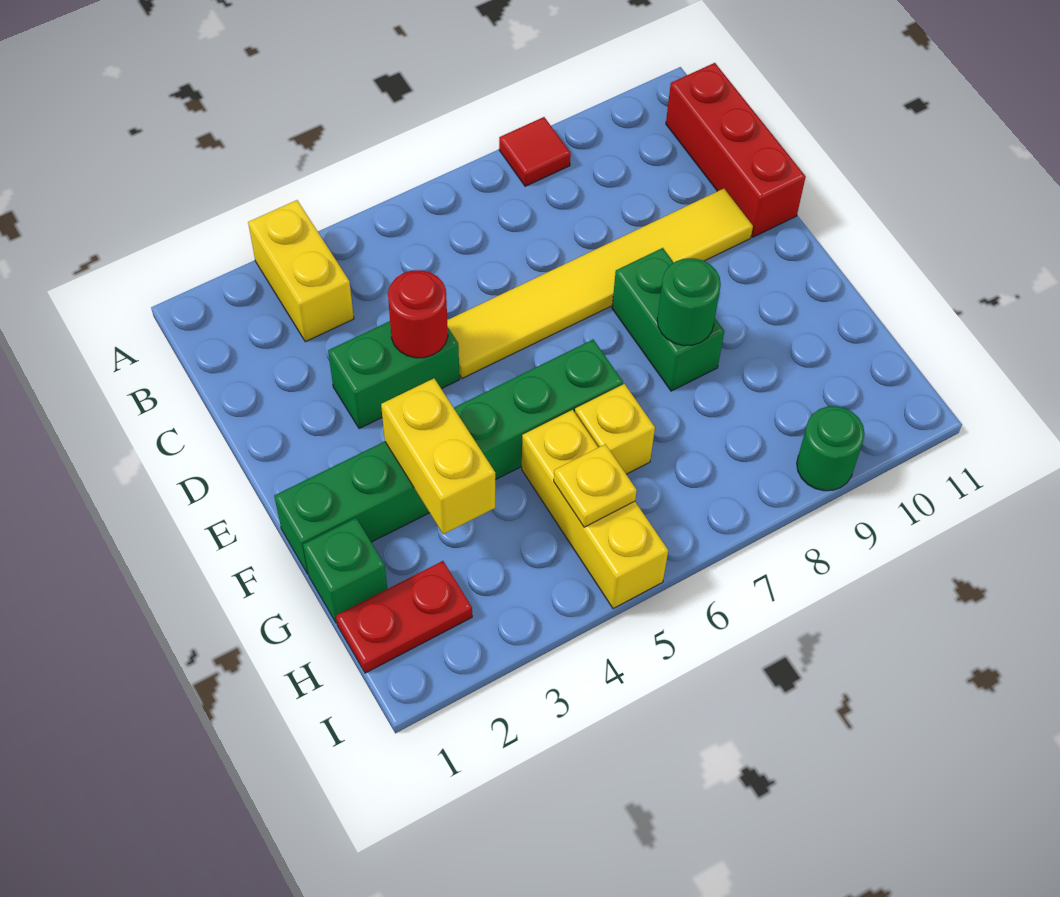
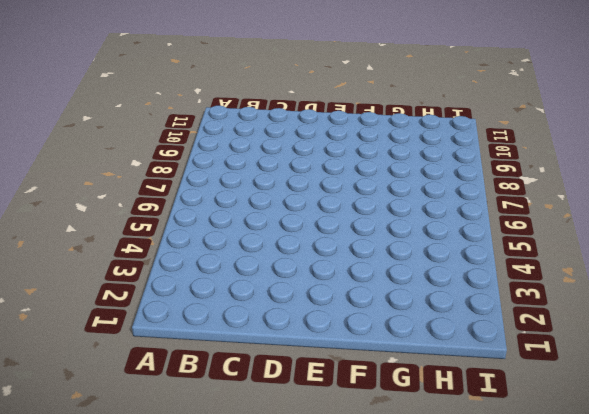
none -> yellow 1x2 brick [248,200,354,342]
none -> red 1x1 tile [499,117,571,186]
none -> red 1x3 brick [666,63,806,237]

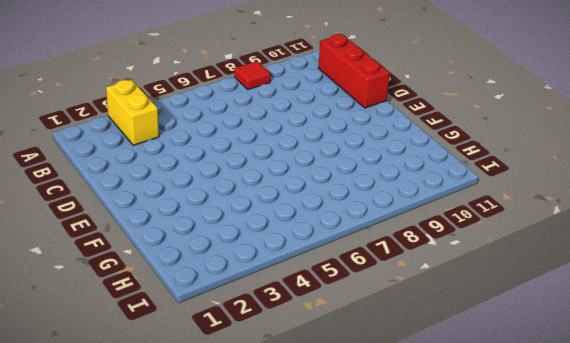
none -> green 1x2 brick [328,321,460,429]
none -> yellow 1x6 tile [447,189,753,379]
none -> green 1x2 brick [612,248,724,391]

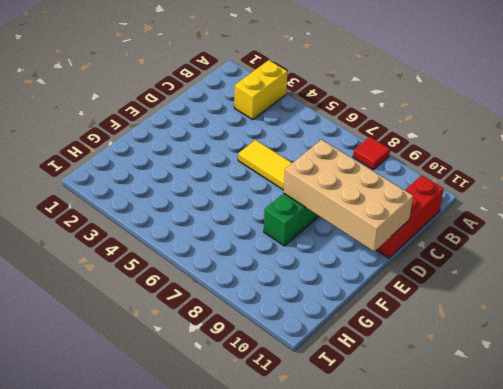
tan 2x4 brick [284,140,413,252] -> none
none -> green 1x2 brick [328,321,460,429]
none -> green 1x6 brick [274,340,623,574]
none -> green 1x1 brick [303,518,387,623]

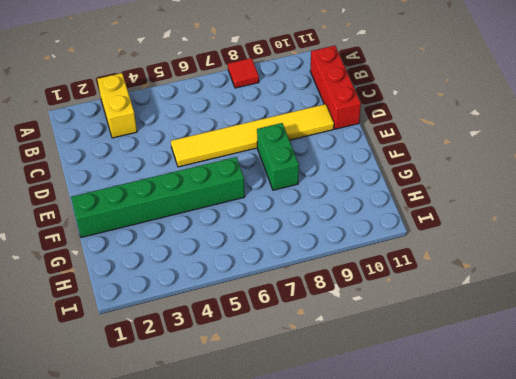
none -> green 1x2 brick [328,321,460,429]
none -> green 1x1 brick [303,518,387,623]
none -> yellow 1x3 brick [522,410,668,609]

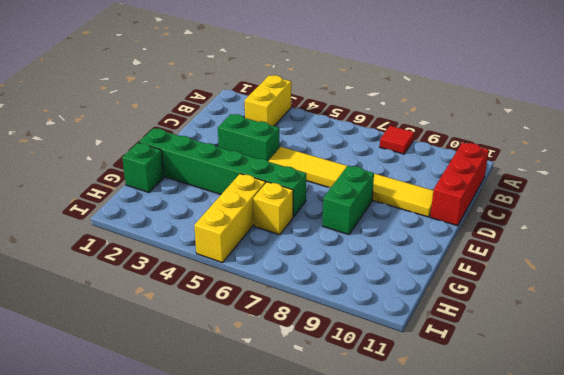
none -> red 1x2 plate [336,561,472,673]
none -> green 1x1 round brick [797,406,865,491]
none -> red 1x1 round brick [388,270,448,358]

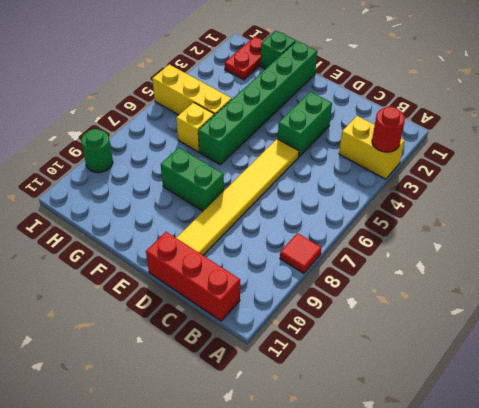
red 1x1 round brick [372,107,405,152] -> red 1x1 round brick moved to [388,270,448,358]
none -> yellow 1x2 brick [381,379,495,534]
none -> green 1x1 round brick [657,258,721,346]
none -> yellow 1x1 plate [554,444,637,527]

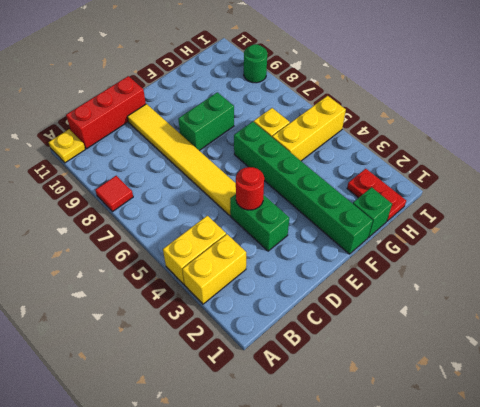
yellow 1x2 brick [163,216,226,284] -> yellow 1x2 brick moved to [381,379,495,534]
yellow 1x1 plate [49,129,85,163] -> yellow 1x1 plate moved to [554,444,637,527]
none -> green 1x1 round brick [657,258,721,346]

